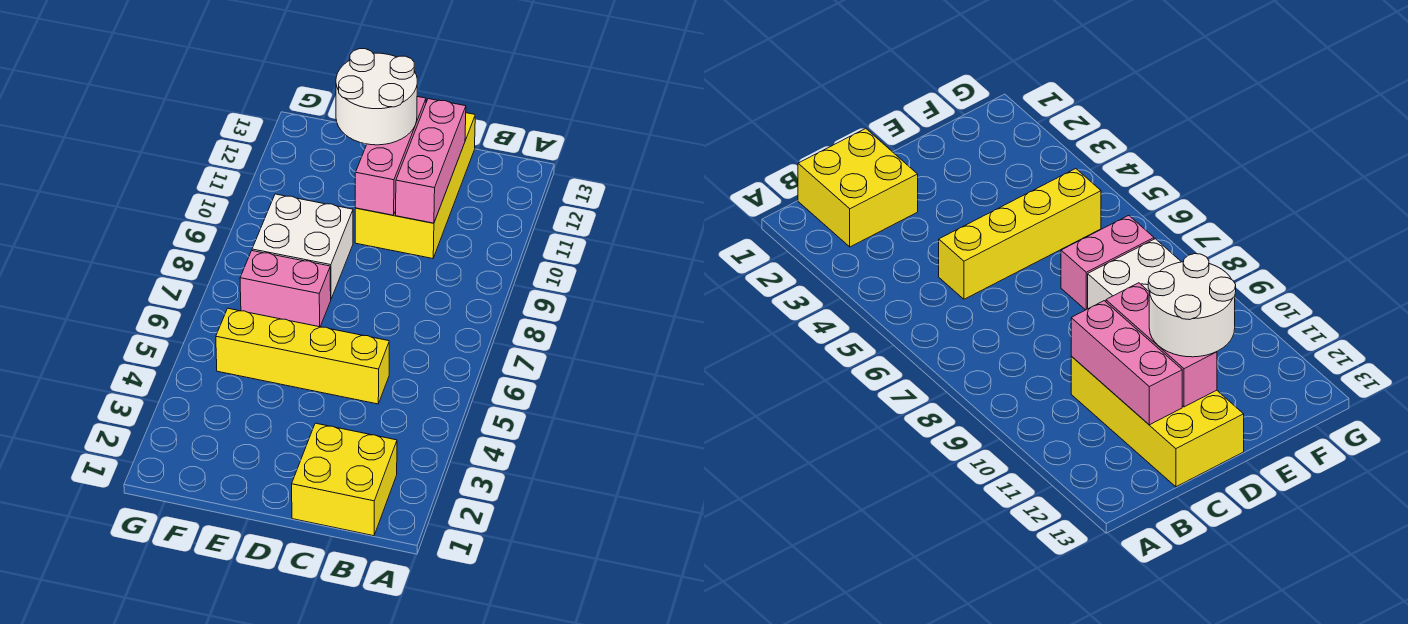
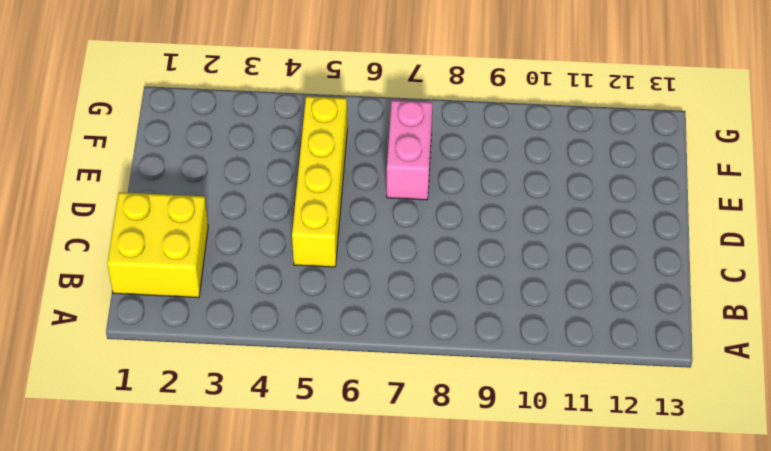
none -> yellow 2x4 brick [355,113,475,259]
none -> white 2x2 brick [252,194,353,299]

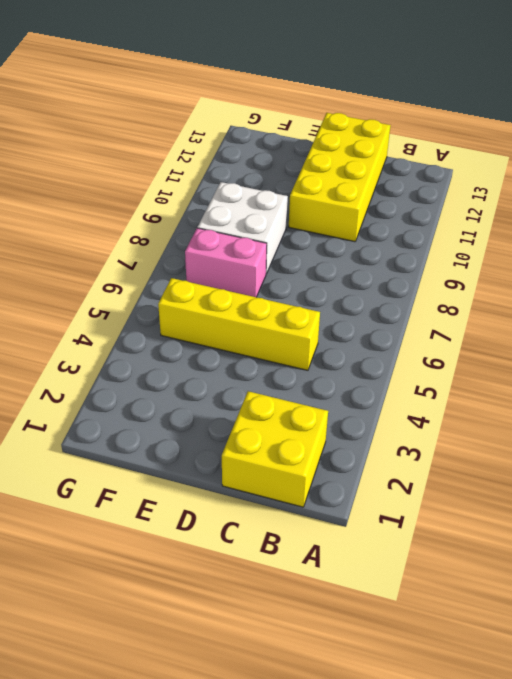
none -> pink 1x3 brick [396,99,466,223]
none -> pink 1x3 brick [355,97,426,215]

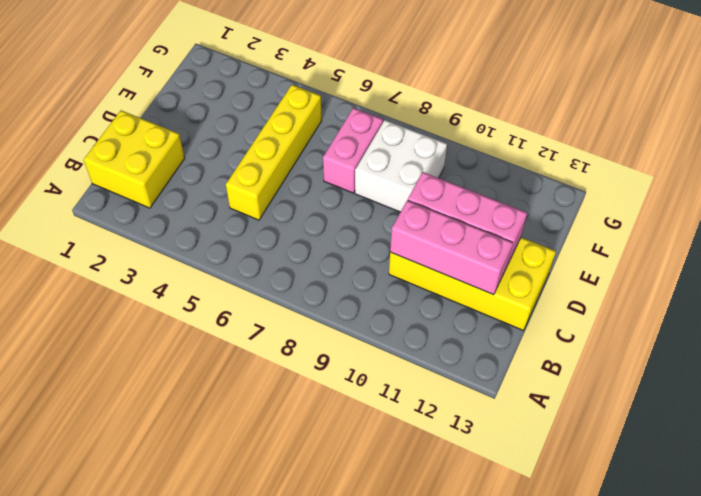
none -> white 2x2 round brick [336,49,417,145]

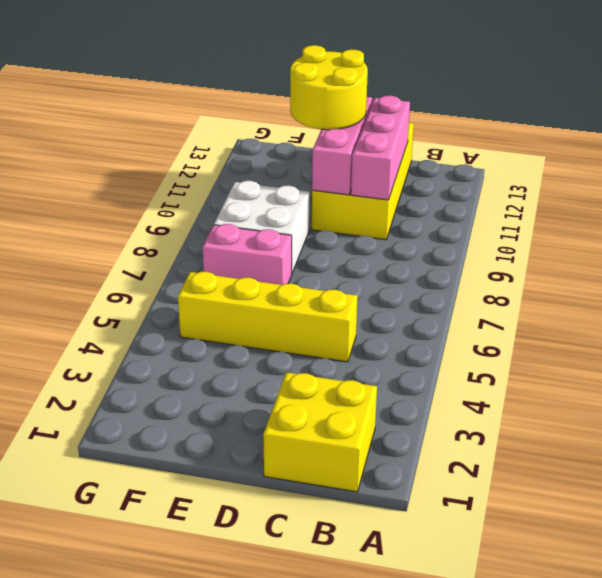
yellow 2x2 round brick [290,45,368,130] -> white 2x2 round brick [336,49,417,145]

